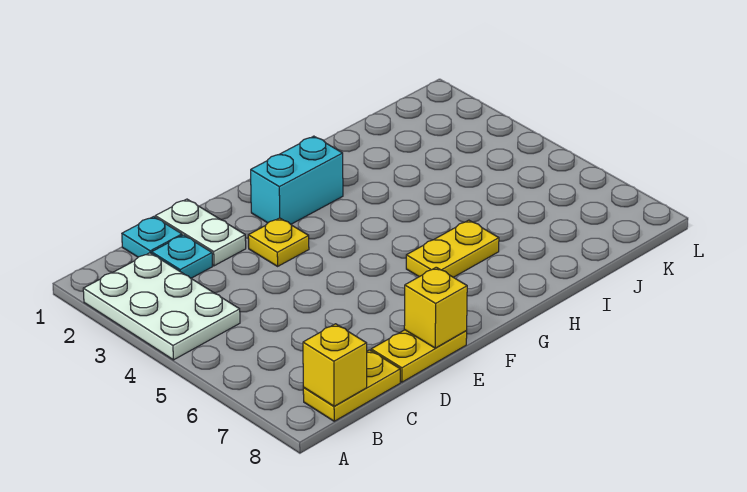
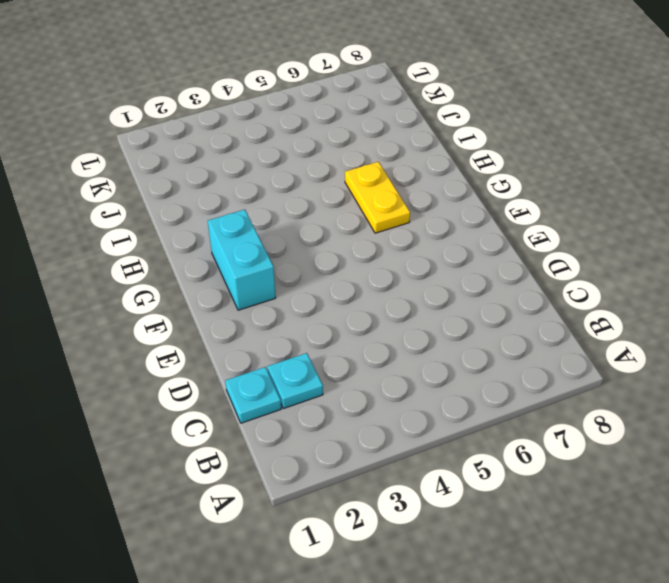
none -> white 2x3 plate [83,253,240,360]
none -> yellow 1x2 plate [303,350,400,421]

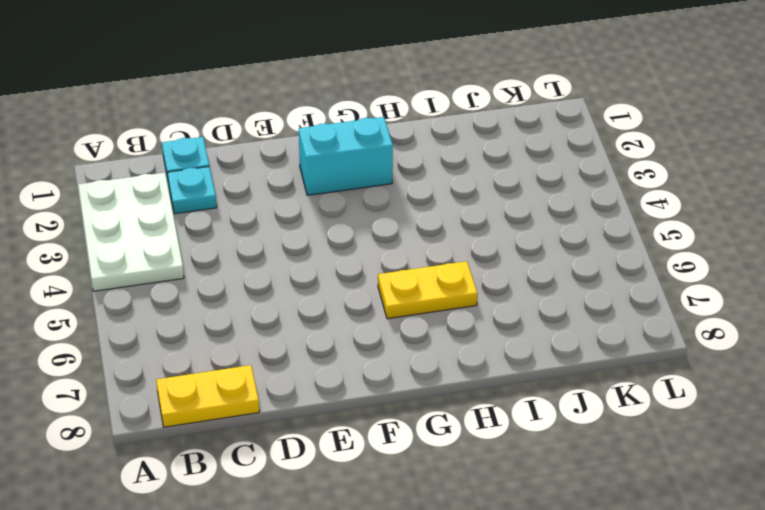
none -> white 1x2 plate [155,199,246,266]
none -> yellow 1x2 plate [371,330,467,382]

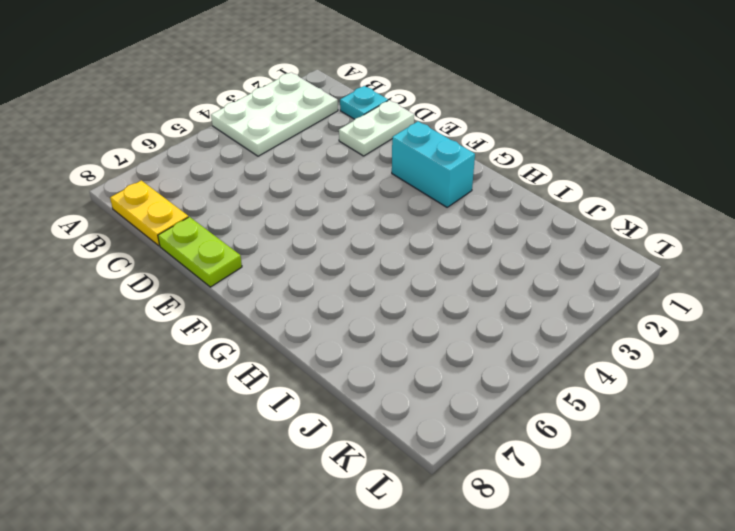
lime 1x2 plate [158,217,242,287] -> yellow 1x2 plate [371,330,467,382]
none -> cyan 1x1 plate [152,235,212,278]
none -> yellow 1x1 plate [248,218,309,266]

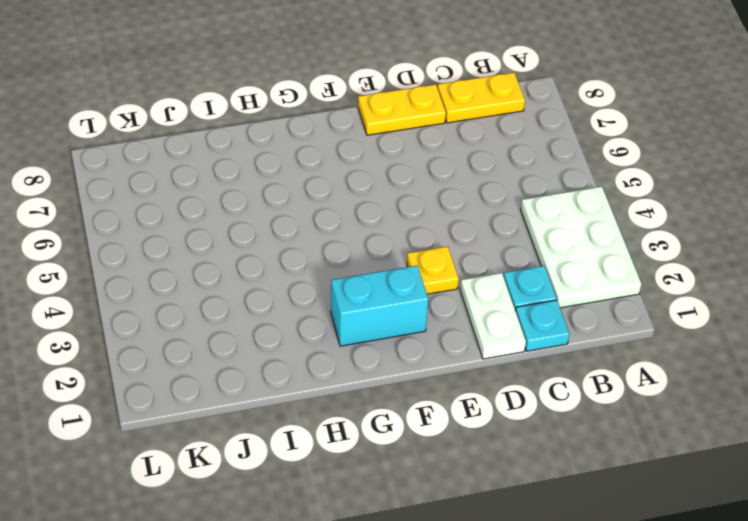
none -> yellow 1x2 plate [406,220,499,277]
none -> yellow 1x1 brick [303,324,367,406]

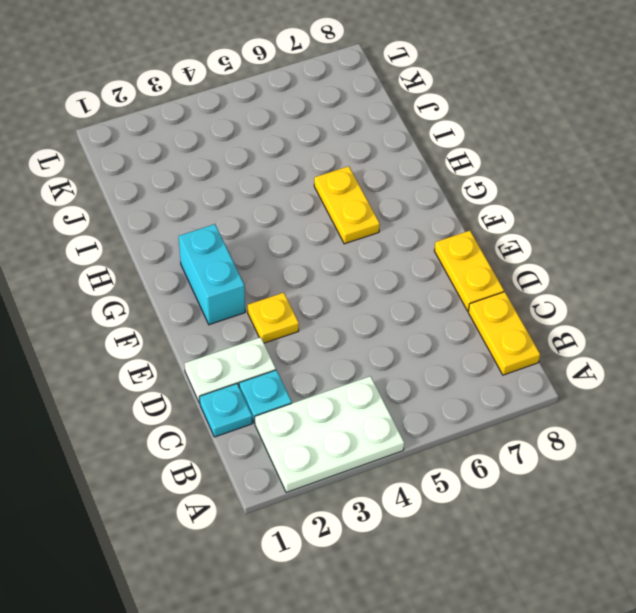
none -> yellow 1x1 brick [303,324,367,406]
none -> yellow 1x1 brick [404,267,467,348]

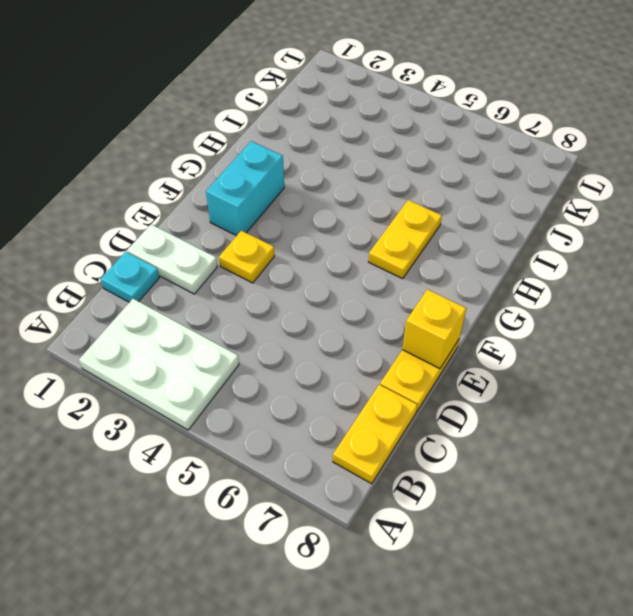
none -> cyan 1x1 plate [152,235,212,278]
none -> yellow 1x1 brick [303,324,367,406]

